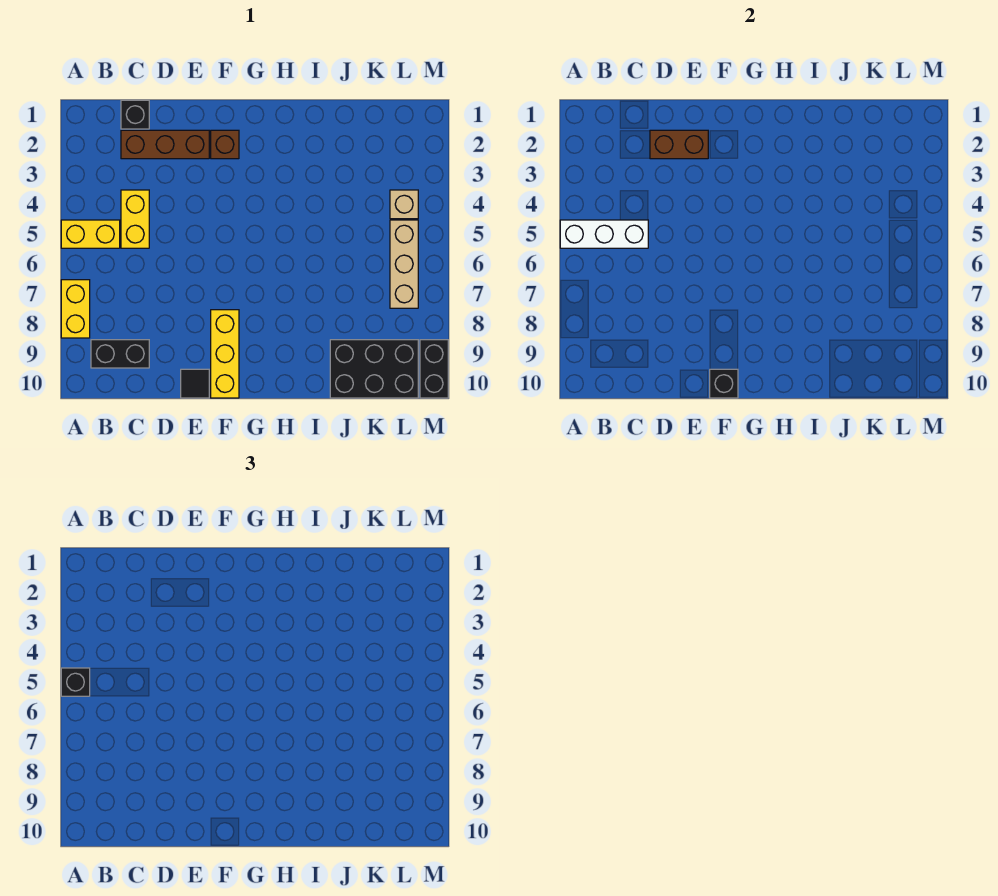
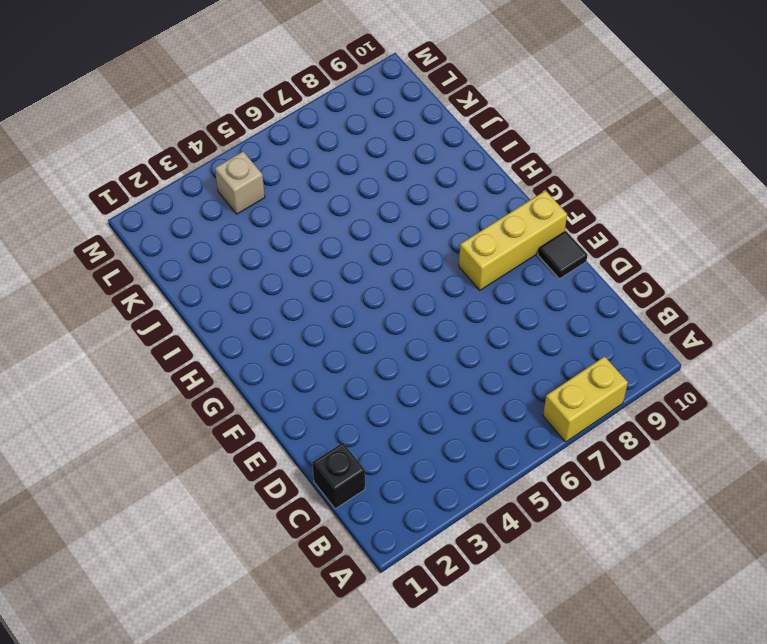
none -> yellow 1x2 brick [61,220,120,248]
none -> black 1x2 brick [91,340,149,368]
none -> brown 1x3 brick [121,130,209,159]

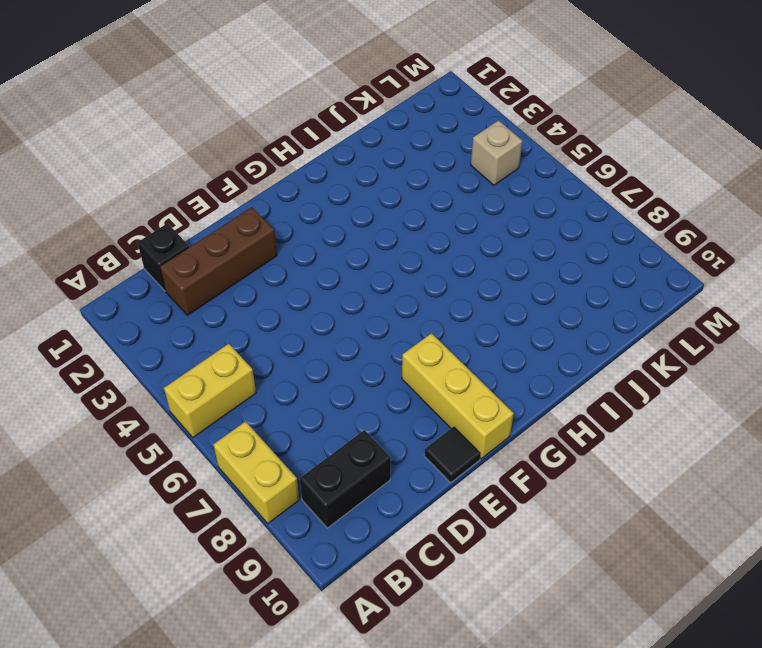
none -> yellow 1x2 brick [121,190,149,248]
none -> brown 1x1 brick [211,130,239,159]
none -> black 2x3 brick [330,340,418,398]

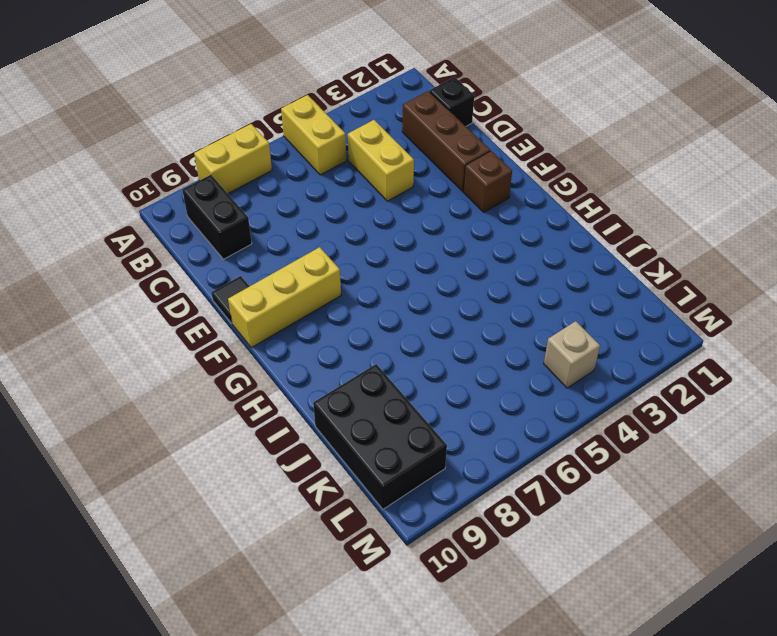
yellow 1x2 brick [348,120,414,201] -> yellow 1x2 brick turned to [121,190,149,248]
none -> tan 1x3 brick [390,220,418,308]
none -> black 1x2 brick [420,340,448,398]
none -> white 1x3 brick [560,220,648,248]

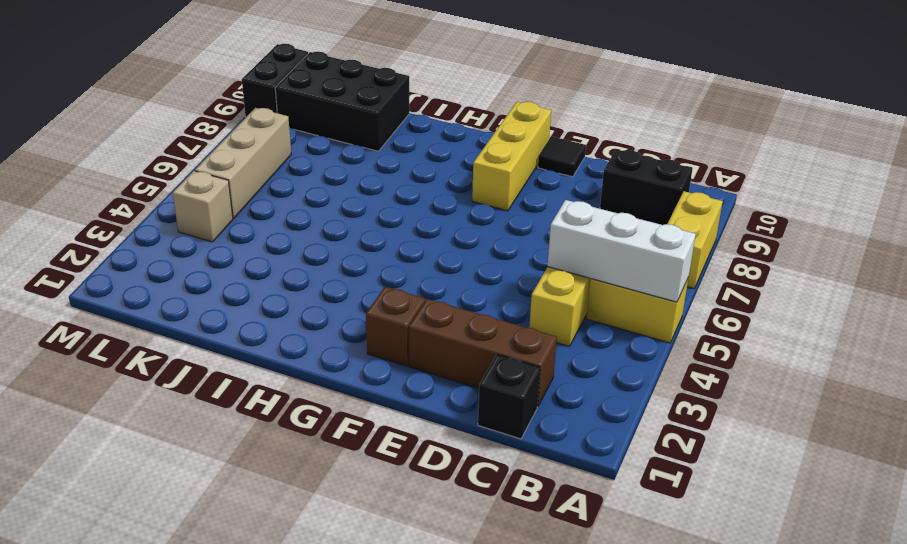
none -> brown 1x2 brick [650,130,708,159]
none -> black 1x1 brick [710,369,738,398]
none -> black 1x1 brick [61,668,90,696]

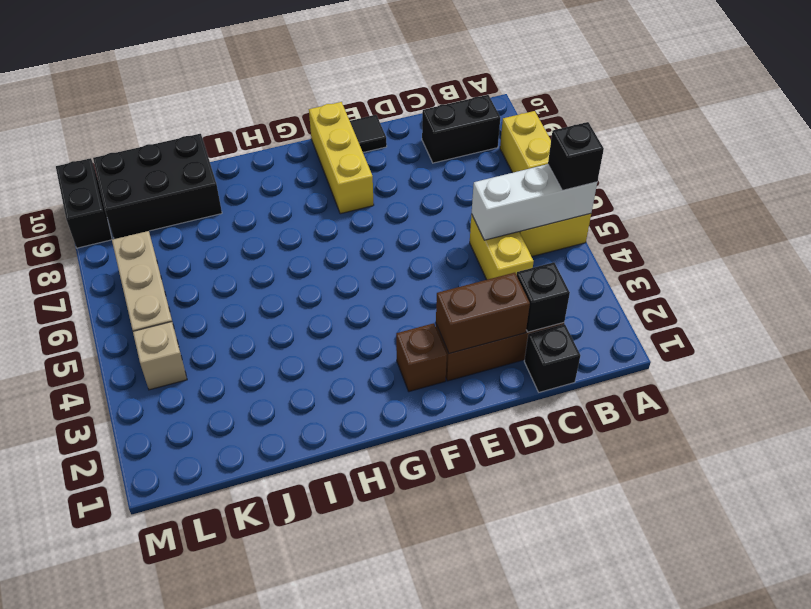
black 1x1 brick [517,262,570,332] -> black 1x1 brick moved to [710,369,738,398]

